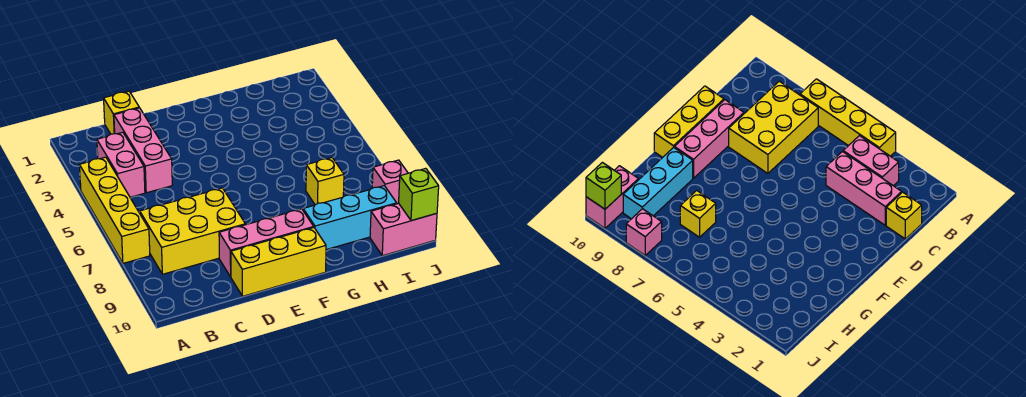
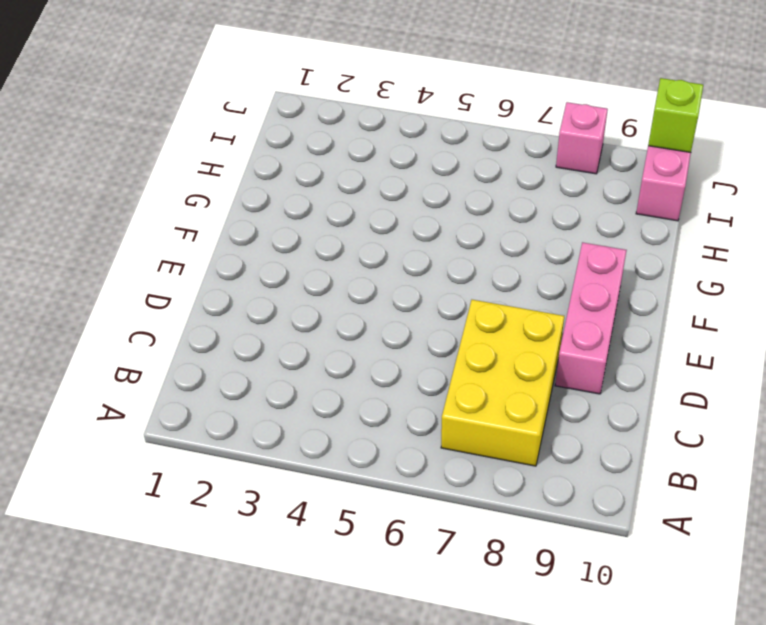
none -> yellow 1x4 brick [80,157,150,263]
none -> pink 1x2 brick [97,132,145,197]
none -> yellow 1x1 brick [104,91,139,134]

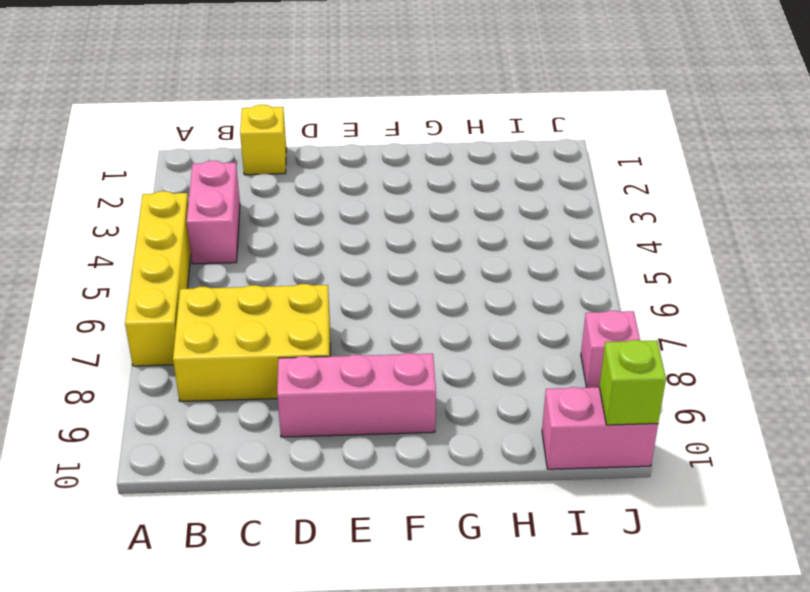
none -> pink 1x3 brick [114,108,172,193]
none -> yellow 1x3 brick [231,228,326,296]
none -> cyan 1x3 brick [303,186,397,250]

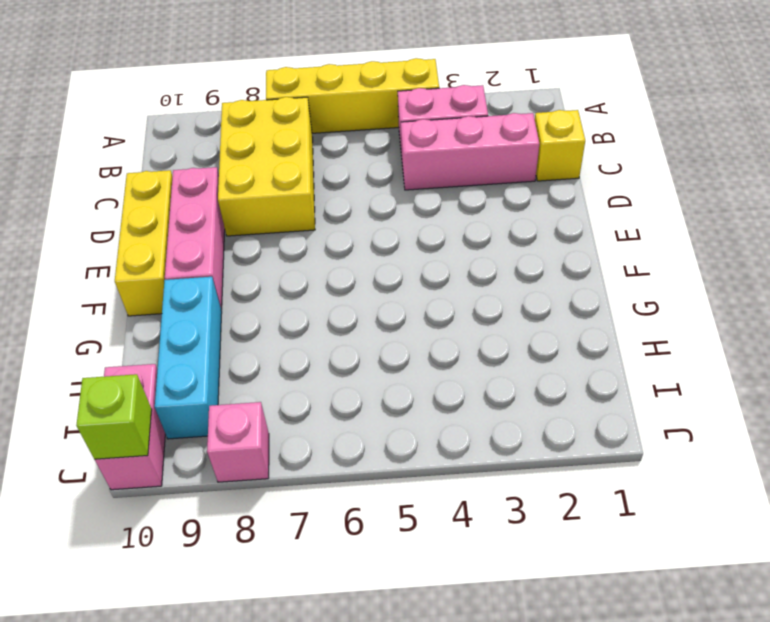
none -> yellow 1x1 brick [306,158,344,205]

